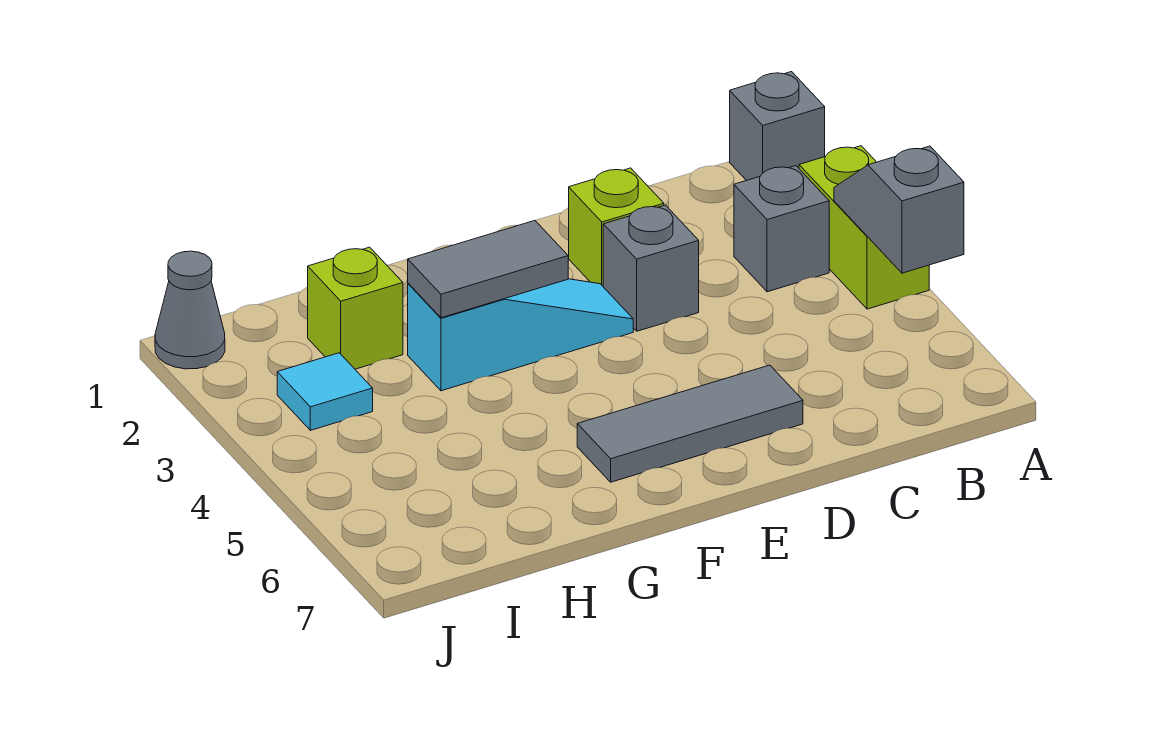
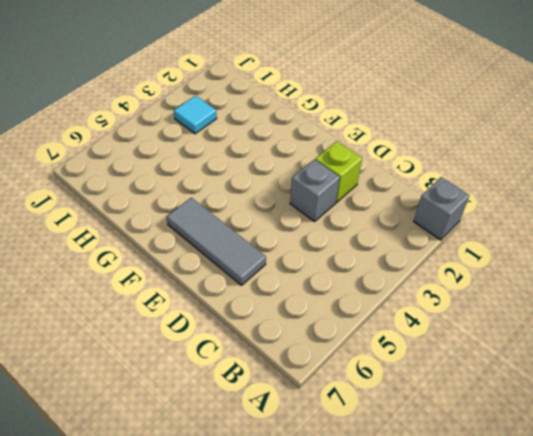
none -> lime 1x2 brick [799,146,929,309]
none -> grey 1x1 brick [734,166,829,292]
none -> cyan 1x3 slope [408,279,633,391]

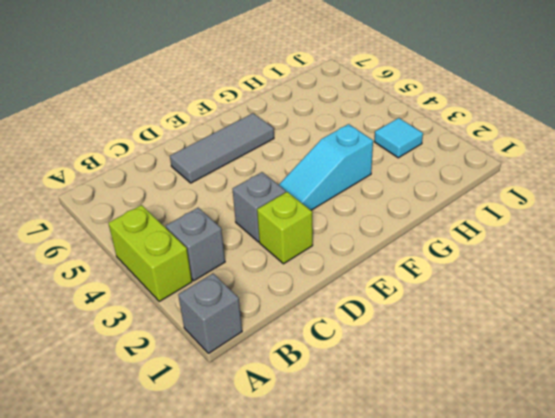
none -> lime 1x1 brick [308,247,403,369]
none -> grey 1x1 cone [155,251,225,369]
none -> grey 1x2 slope [834,146,964,273]

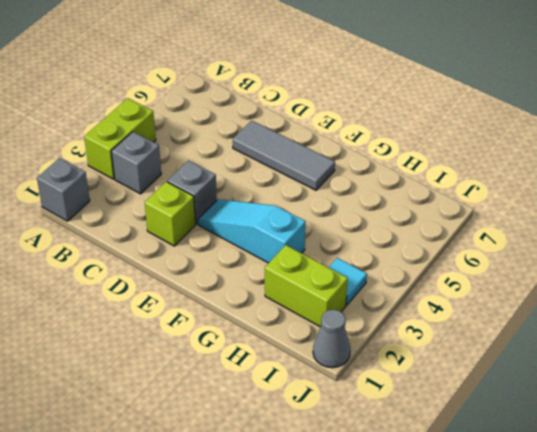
lime 1x2 brick [265,245,348,327] -> lime 1x1 brick [308,247,403,369]
none -> grey 1x2 slope [834,146,964,273]
none -> grey 1x2 tile [408,221,568,318]

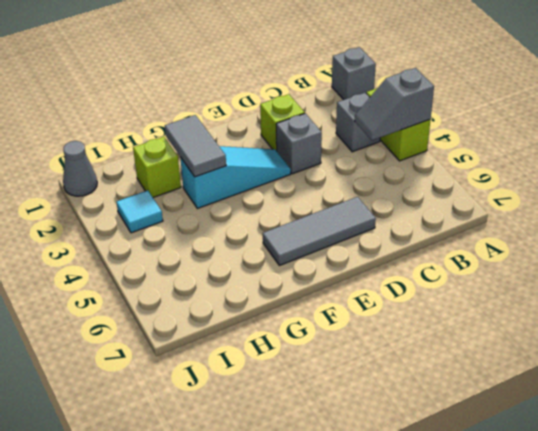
grey 1x2 slope [355,68,434,140] -> grey 1x2 slope turned to [834,146,964,273]
grey 1x2 tile [165,115,226,177] -> grey 1x2 tile turned to [408,221,568,318]

